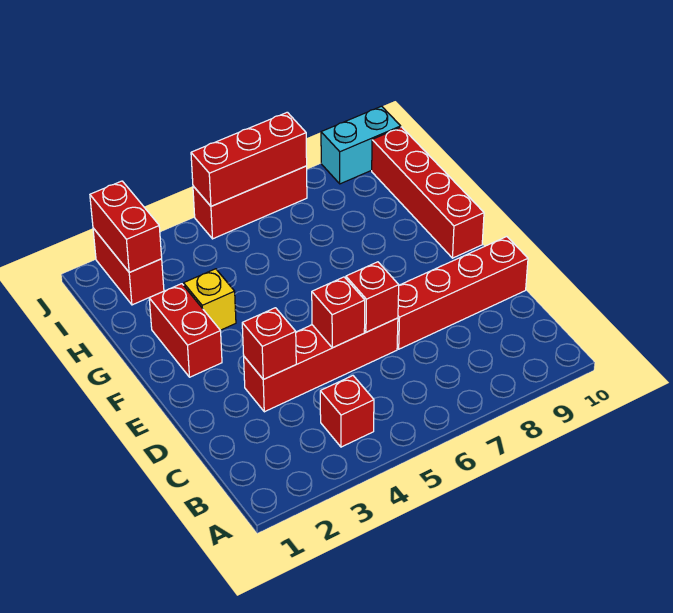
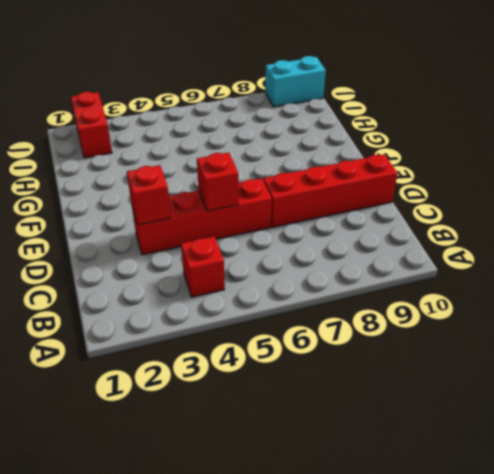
none -> red 1x2 brick [149,284,222,377]
none -> red 1x4 brick [372,127,484,258]
none -> yellow 1x1 brick [184,269,236,330]

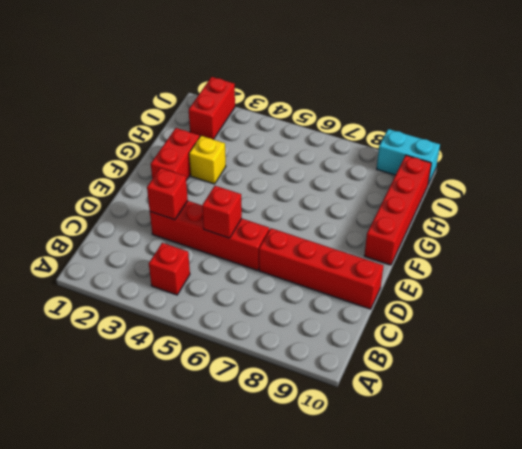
none -> red 1x3 brick [193,166,307,239]
none -> red 1x1 brick [346,262,399,332]
none -> red 1x2 brick [90,181,162,272]

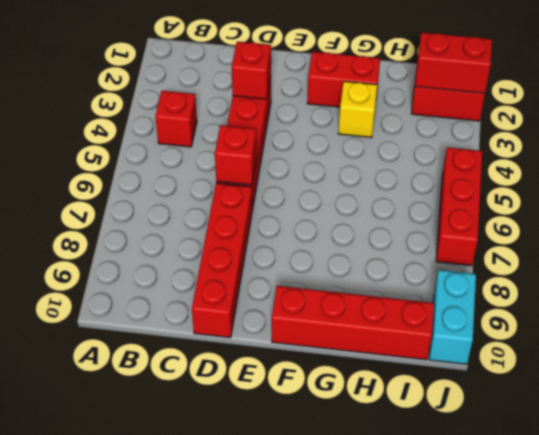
none -> red 1x1 brick [312,277,365,348]
none -> red 1x3 brick [191,112,307,206]

